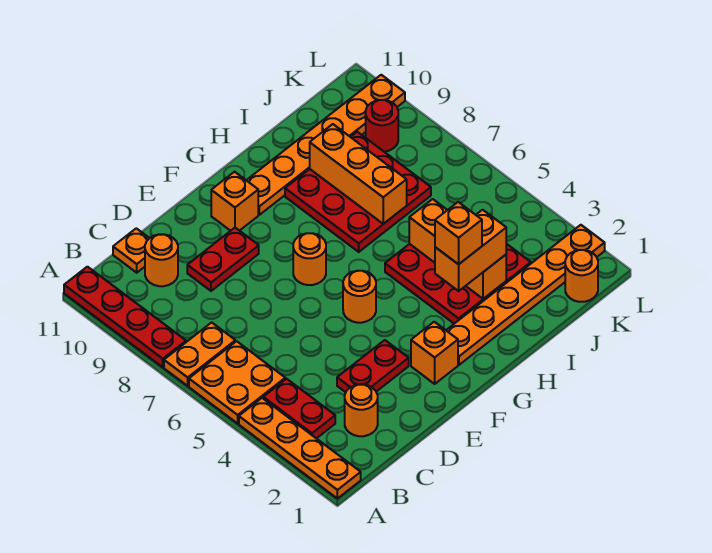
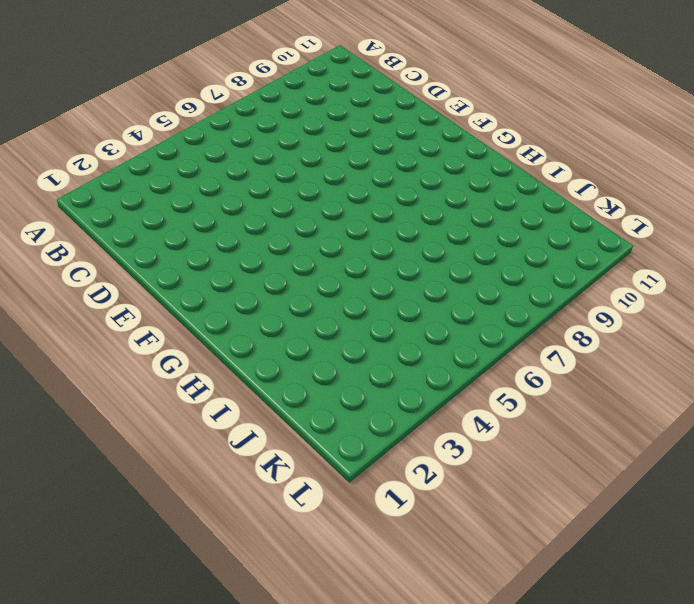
none -> orange 1x4 plate [239,398,361,498]
none -> orange 2x2 plate [189,341,285,423]
none -> orange 1x2 plate [164,322,235,386]

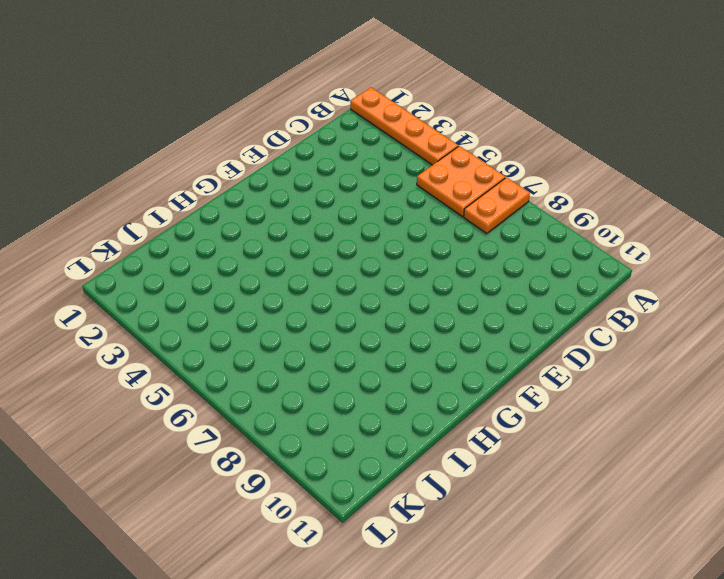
none -> red 1x4 plate [64,267,186,367]
none -> red 1x2 plate [263,379,335,439]
none -> orange 1x1 round brick [345,384,378,436]

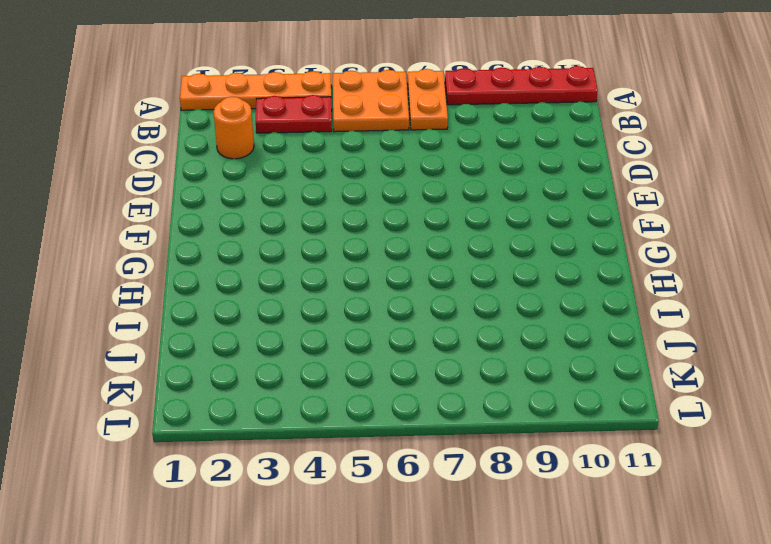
none -> orange 1x1 round brick [145,234,178,286]
none -> orange 1x1 plate [113,228,149,273]
none -> red 1x2 plate [337,340,409,392]

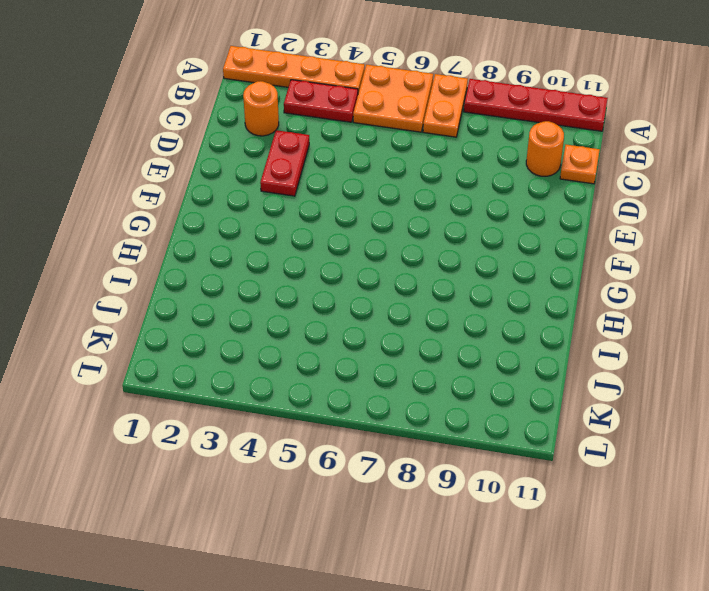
none -> red 1x2 plate [187,228,259,291]
none -> orange 1x1 brick [411,322,458,384]
none -> orange 1x1 round brick [343,271,376,323]

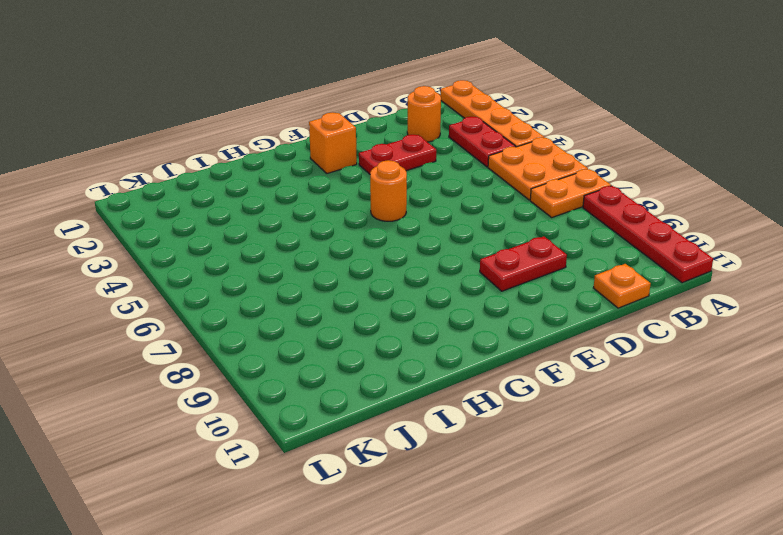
none -> orange 1x1 round brick [145,234,178,286]
none -> orange 1x1 round brick [293,233,326,285]
none -> orange 1x1 brick [211,172,258,231]

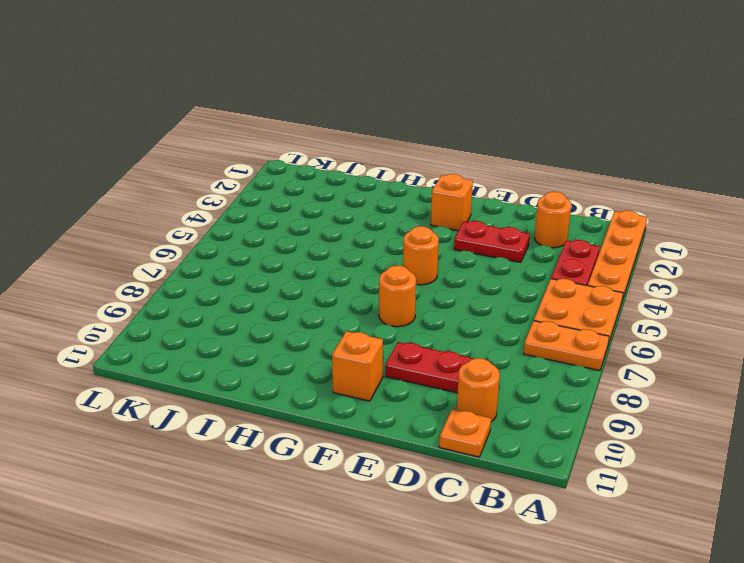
none -> red 1x4 plate [64,267,186,367]
none -> orange 1x6 plate [446,225,605,365]
none -> orange 1x6 plate [246,75,405,215]

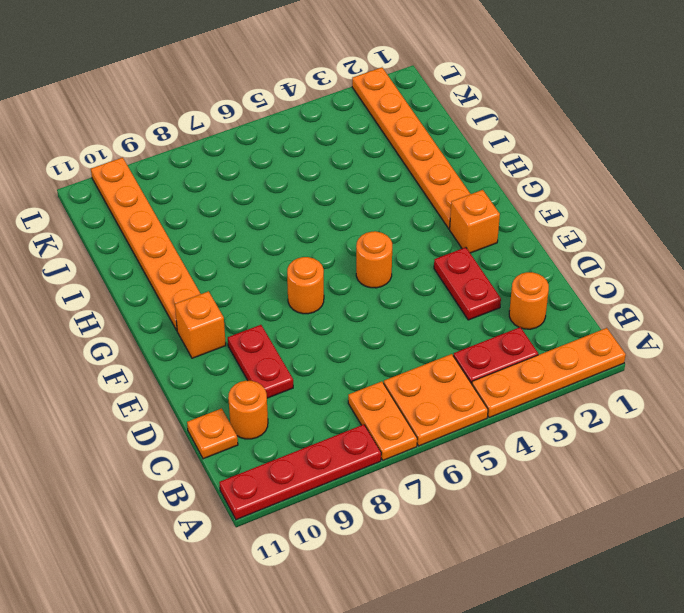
none -> red 3x3 plate [385,244,531,324]
none -> red 3x3 plate [285,132,431,252]
none -> orange 1x1 round brick [565,250,598,302]

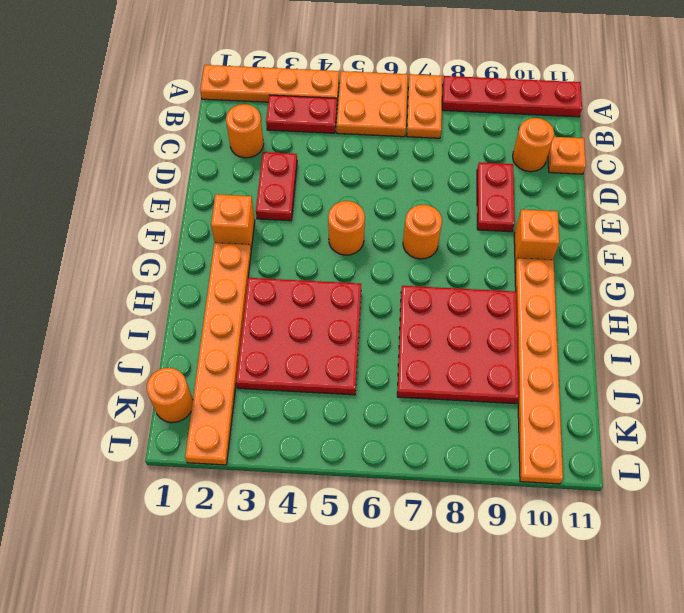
none -> red 1x1 round brick [366,100,398,152]
none -> orange 1x3 brick [409,199,506,299]
none -> orange 1x3 brick [310,124,407,224]

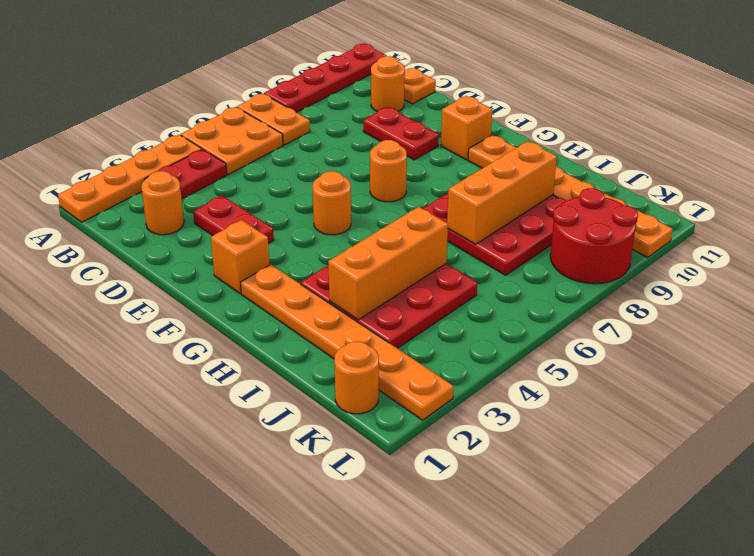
red 2x2 round brick [550,188,638,284] -> red 1x1 round brick [366,100,398,152]
none -> orange 1x2 brick [435,210,506,291]
none -> orange 1x1 brick [435,202,482,264]

